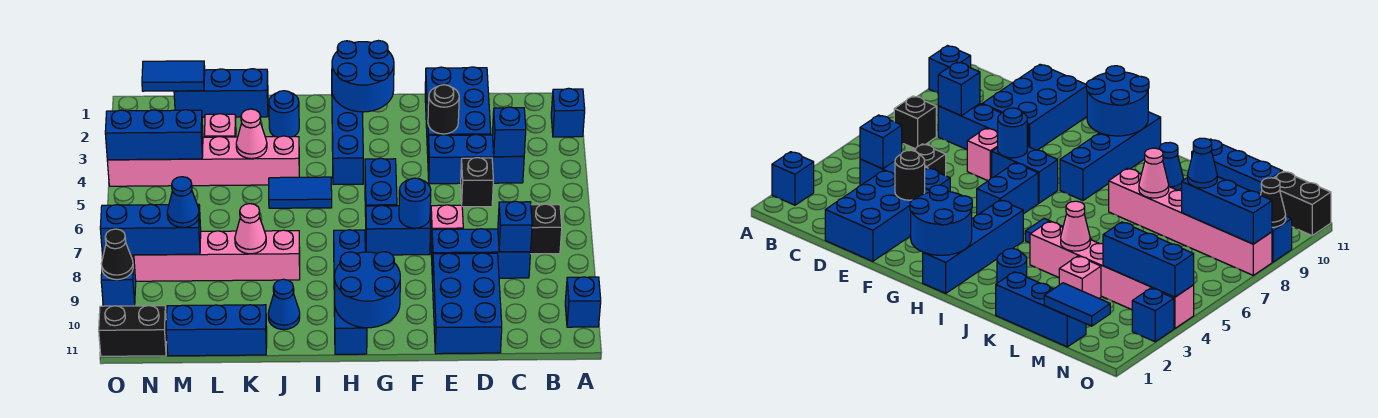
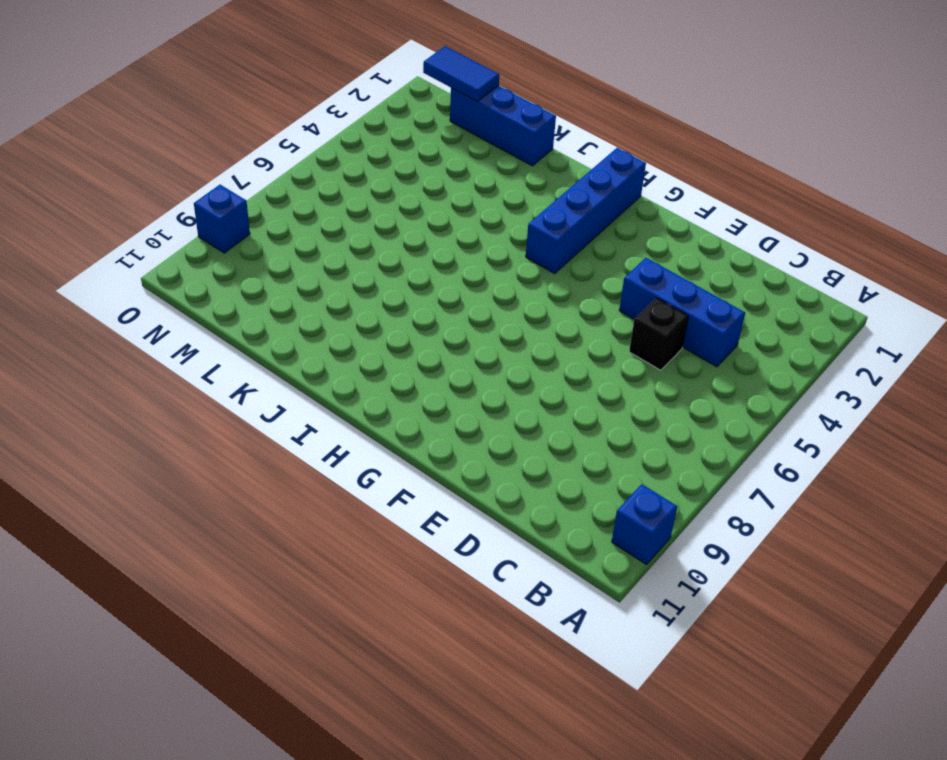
none -> blue 1x1 brick [551,88,585,137]
none -> black 1x1 brick [531,204,562,254]
none -> blue 1x3 brick [431,229,531,278]
none -> blue 2x3 brick [425,67,491,154]

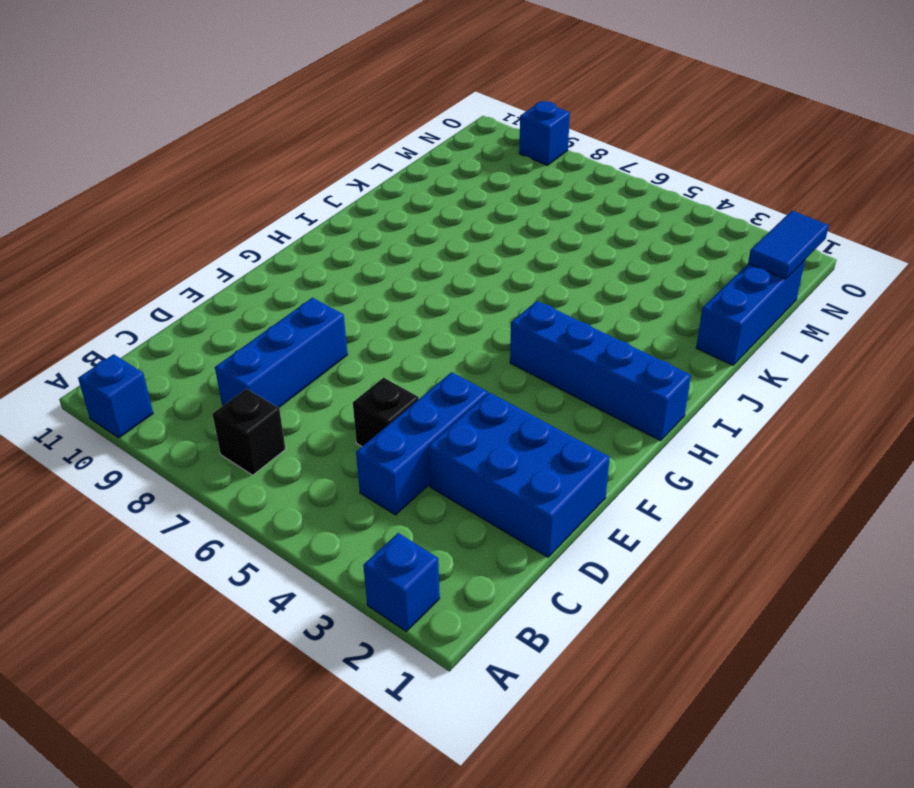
none -> blue 2x3 brick [432,253,502,354]
none -> pink 1x1 brick [431,205,463,253]
none -> blue 1x2 brick [366,205,431,255]
none -> blue 1x2 brick [365,158,397,217]

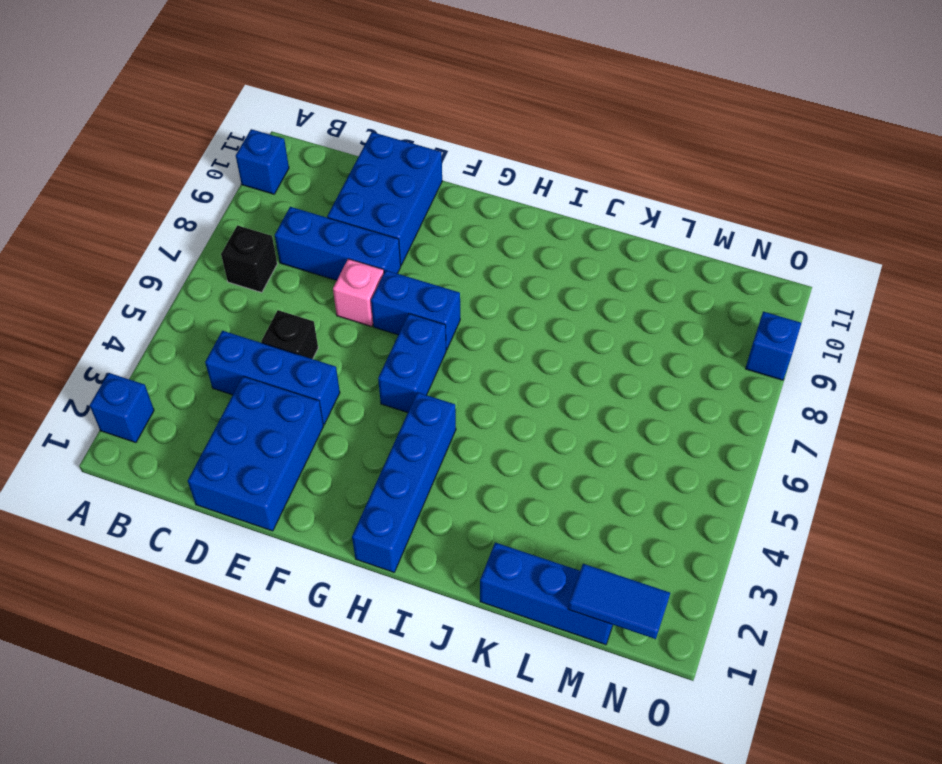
none -> blue 1x4 brick [334,230,367,354]
none -> blue 1x2 tile [269,177,332,208]
none -> blue 1x1 round brick [269,91,299,137]
none -> pink 1x6 brick [107,136,299,186]

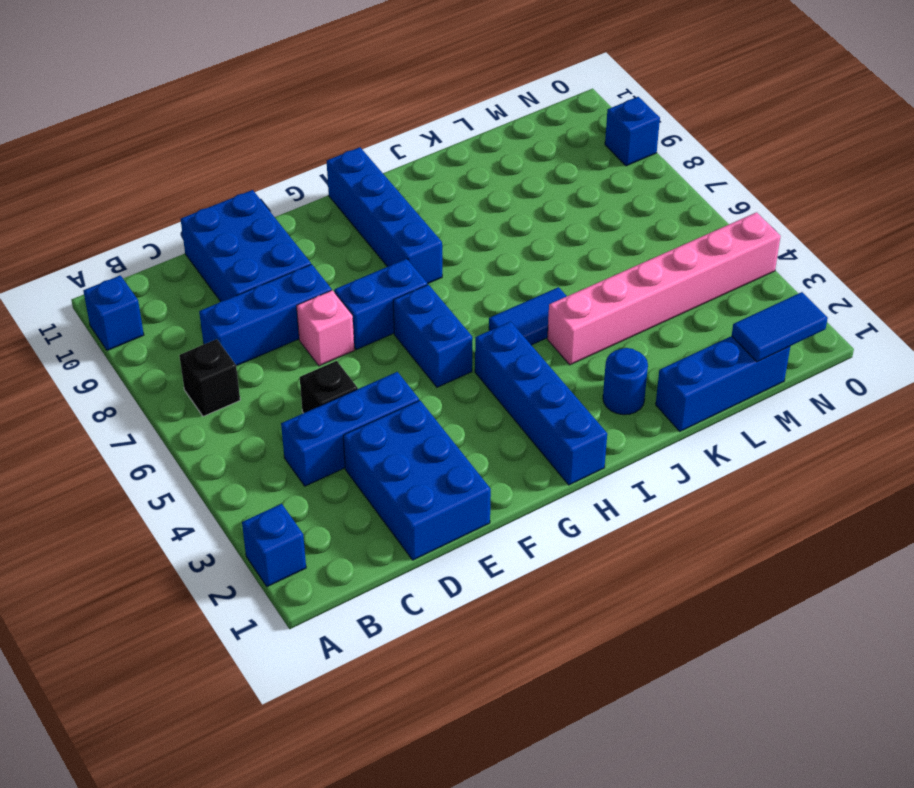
none -> pink 1x6 brick [131,230,300,281]
none -> blue 1x1 cone [268,279,300,330]
none -> blue 1x3 brick [166,305,267,356]
none -> pink 1x1 brick [205,114,236,137]

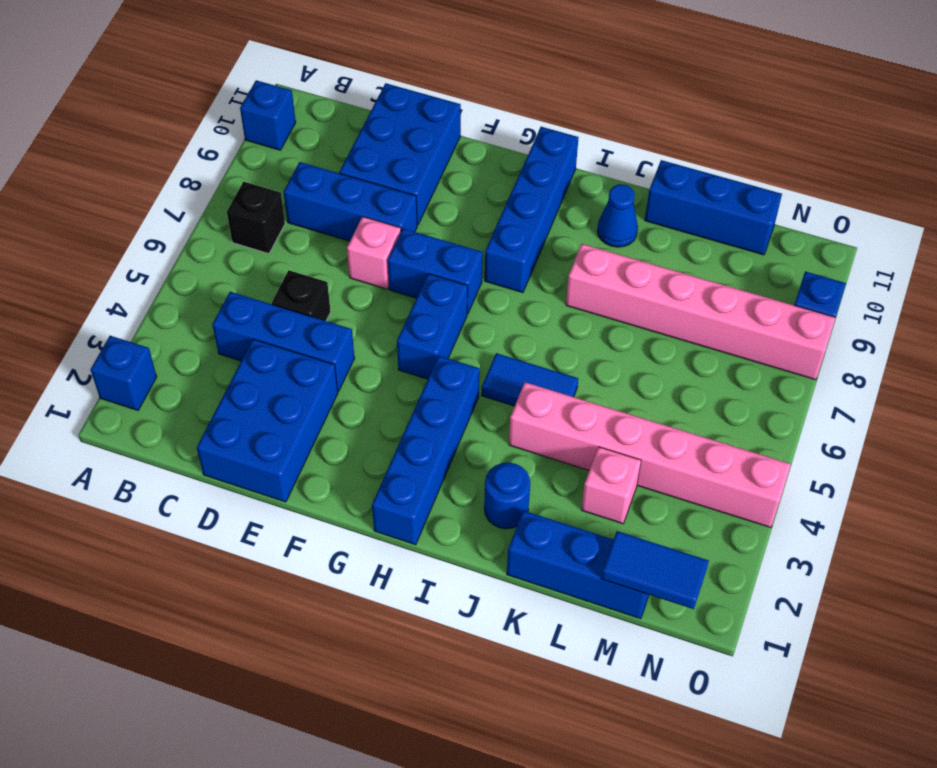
none -> black 1x2 brick [99,306,167,356]
none -> blue 1x1 brick [1132,288,1174,342]
none -> blue 1x1 brick [492,107,526,157]
none -> blue 1x1 brick [498,201,532,252]

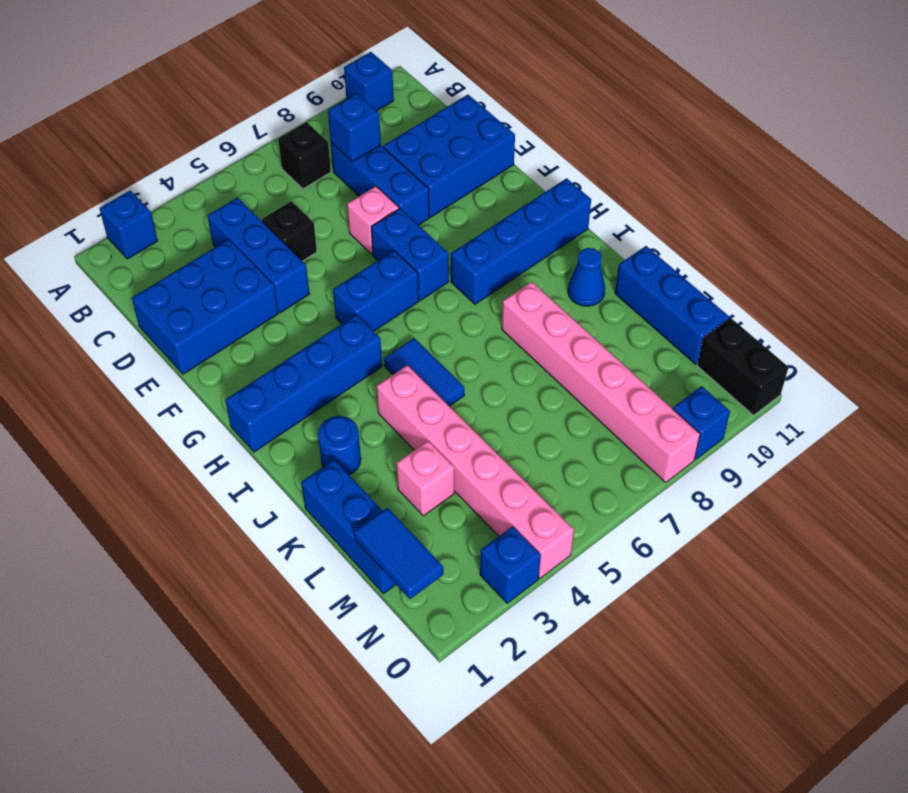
none -> blue 1x1 brick [492,107,526,157]
none -> black 1x1 round brick [428,85,459,134]
none -> blue 1x1 round brick [399,178,431,228]
none -> blue 2x2 round brick [332,41,394,112]

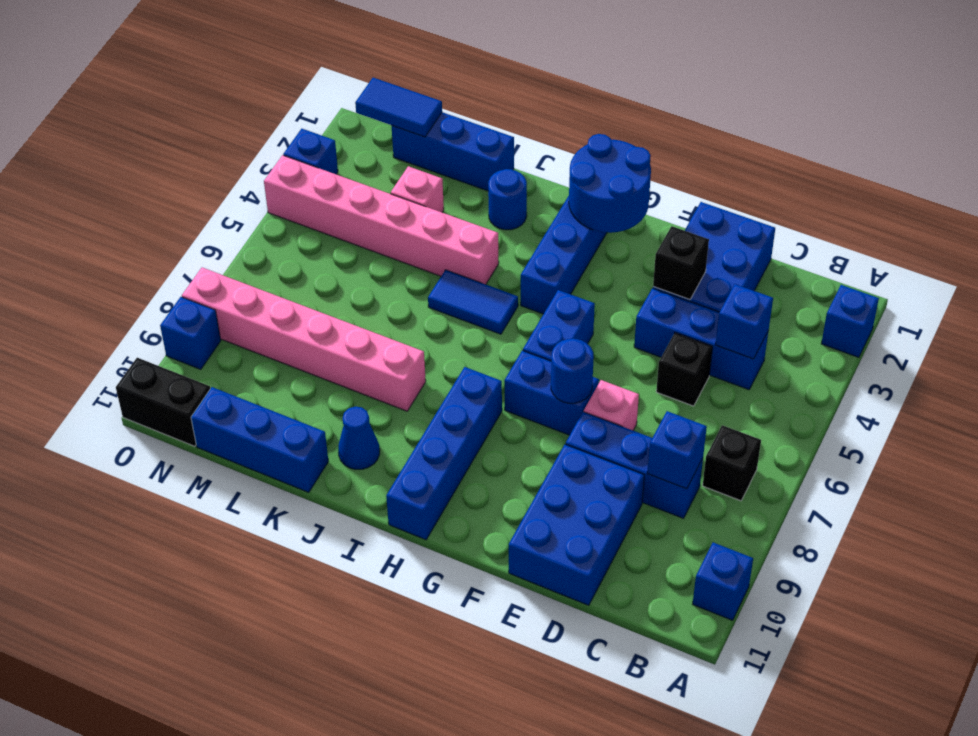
black 1x1 brick [653,226,709,300] -> black 1x1 round brick [428,85,459,134]
none -> blue 2x2 round brick [334,252,400,328]
none -> pink 1x1 cone [236,109,267,159]
none -> pink 1x1 cone [235,204,266,254]
none -> blue 1x3 brick [105,110,203,160]

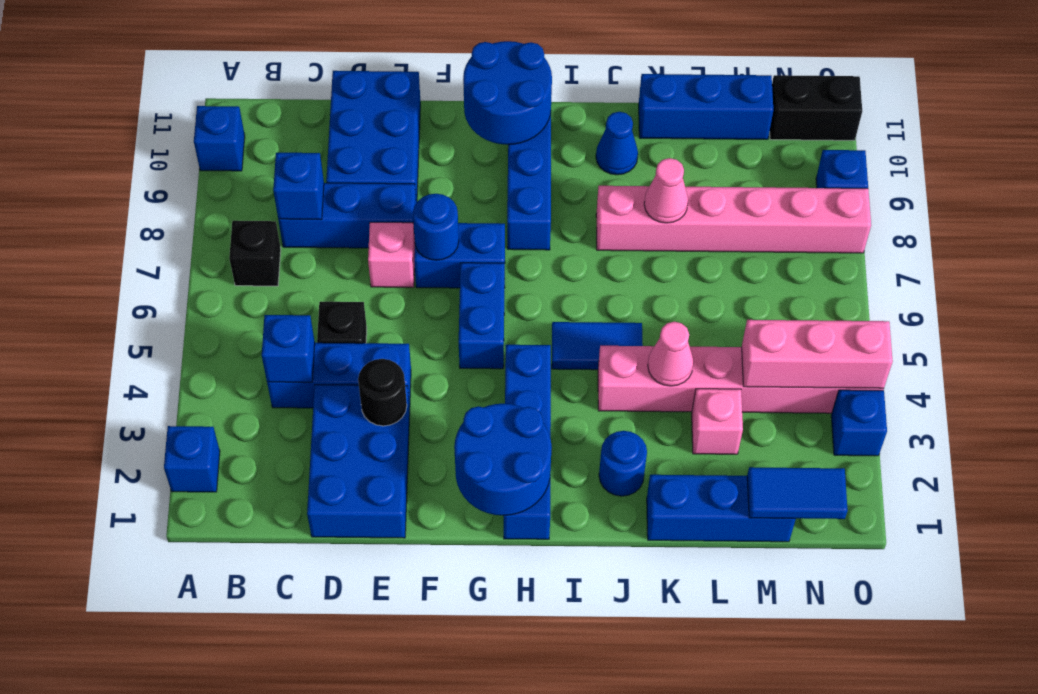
pink 1x3 brick [742,320,893,388] -> blue 1x3 brick [105,110,203,160]
none -> blue 1x3 brick [100,204,201,255]
none -> black 1x1 cone [101,229,133,280]
none -> blue 1x1 cone [167,177,199,227]

